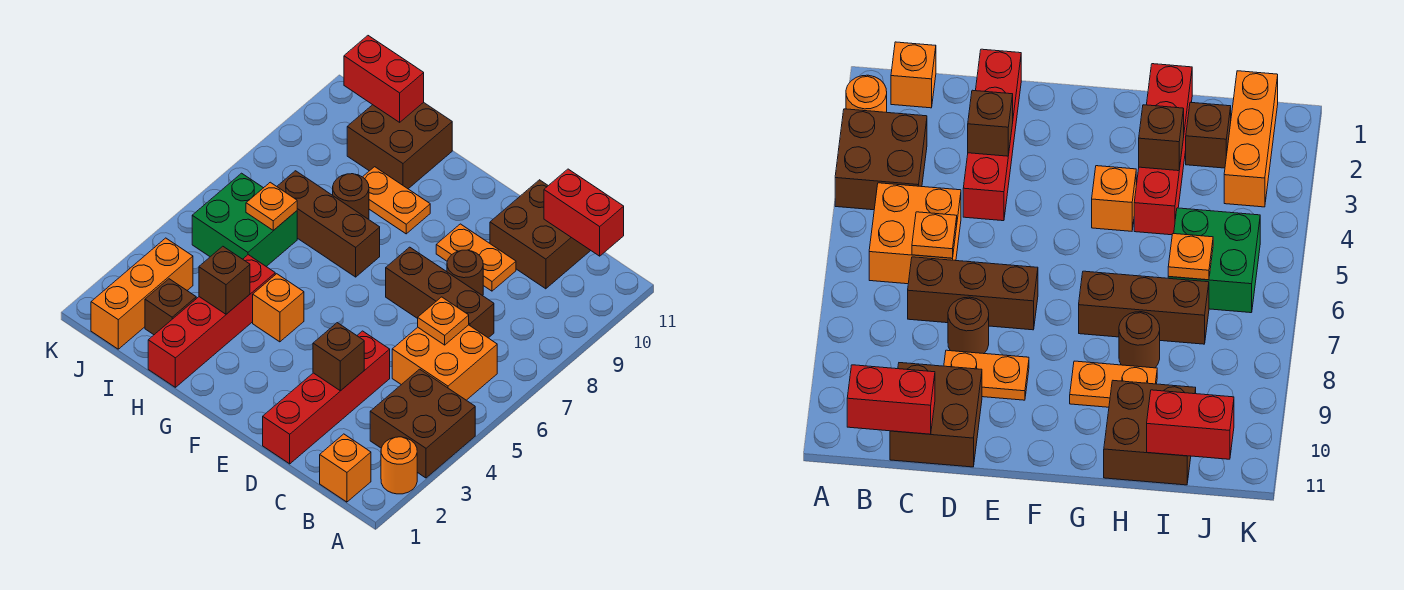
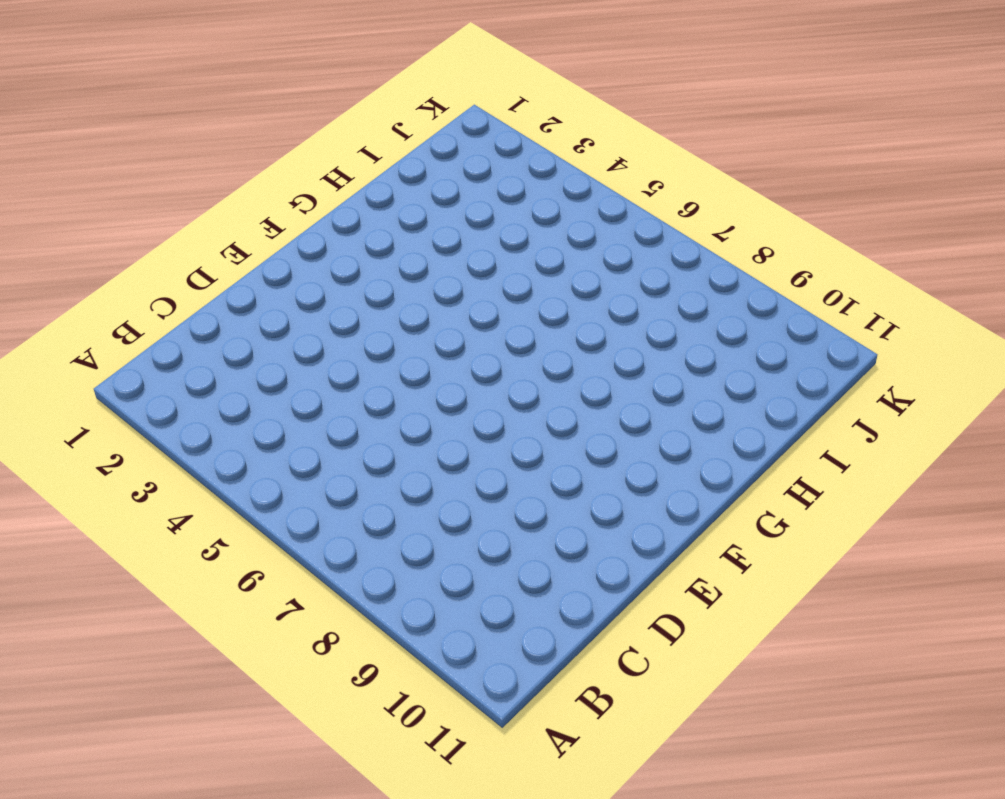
none -> orange 1x1 round brick [381,437,417,494]
none -> brown 2x2 brick [370,369,475,478]
none -> orange 1x1 brick [320,434,371,502]

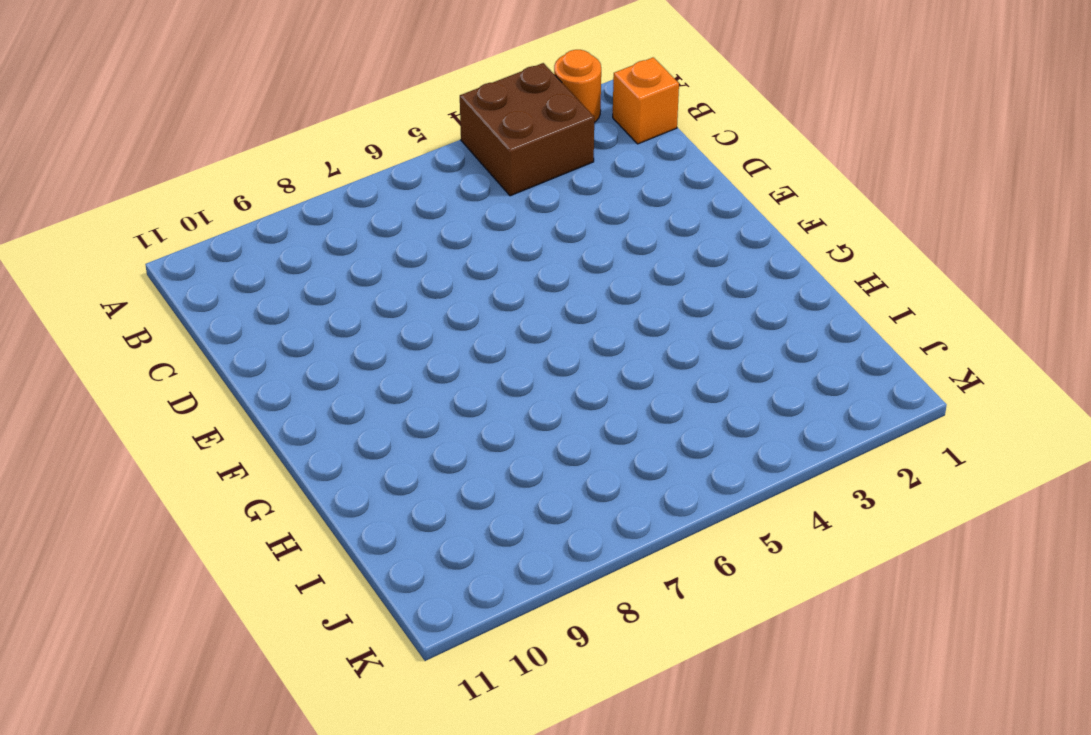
none -> orange 2x2 brick [392,325,497,400]
none -> brown 1x3 brick [386,247,494,338]
none -> brown 2x2 brick [490,180,591,289]

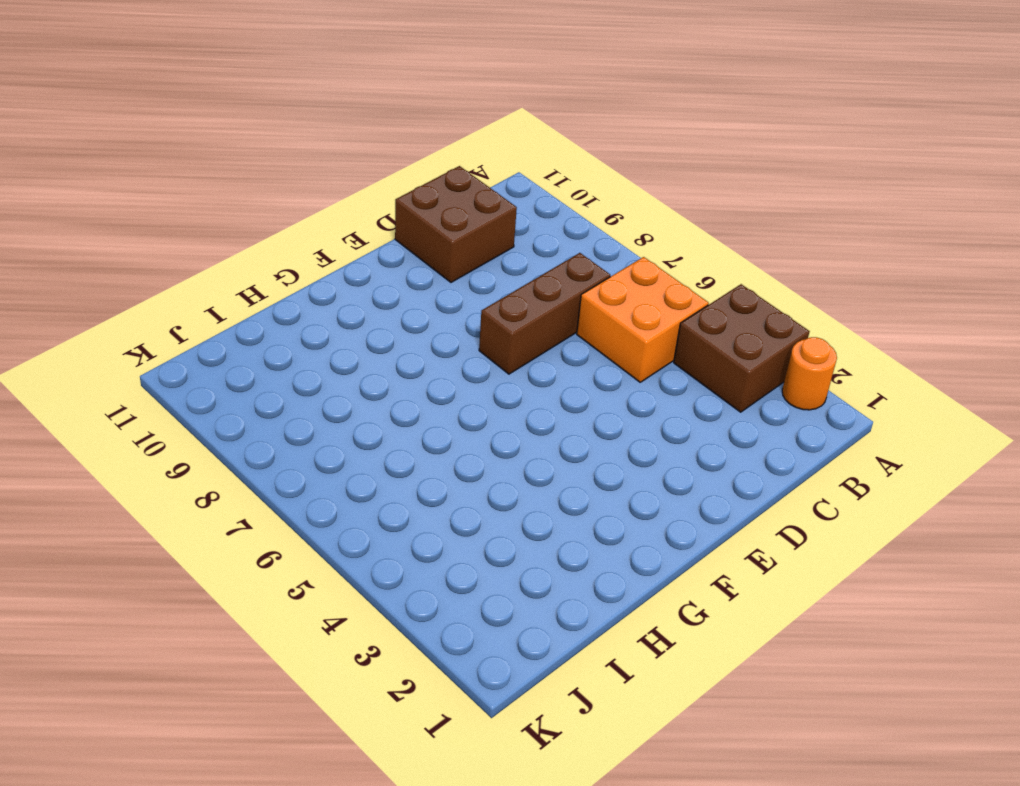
none -> orange 1x1 brick [320,434,371,502]
none -> red 1x4 brick [263,331,390,464]
none -> brown 1x1 round brick [447,250,483,296]

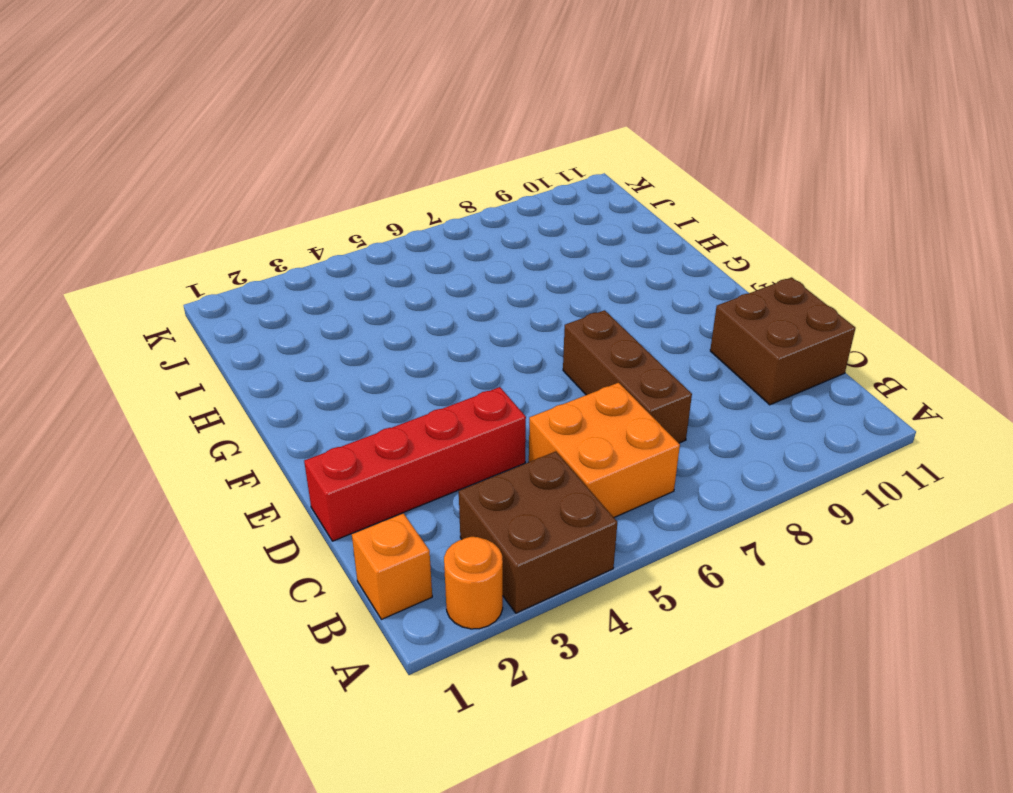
none -> brown 1x1 round brick [447,250,483,296]
none -> orange 1x2 plate [436,224,516,291]
none -> orange 1x1 brick [253,274,304,342]

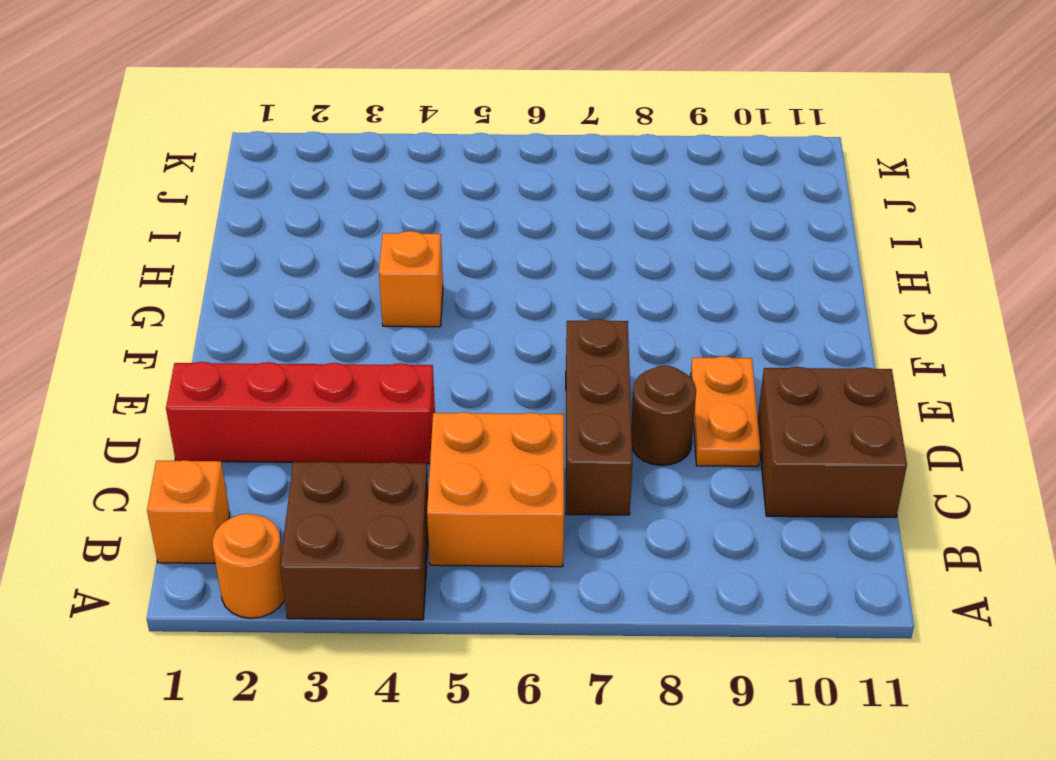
none -> brown 1x3 brick [277,171,380,277]
none -> orange 1x2 plate [363,167,430,234]
none -> red 1x4 brick [148,255,275,387]

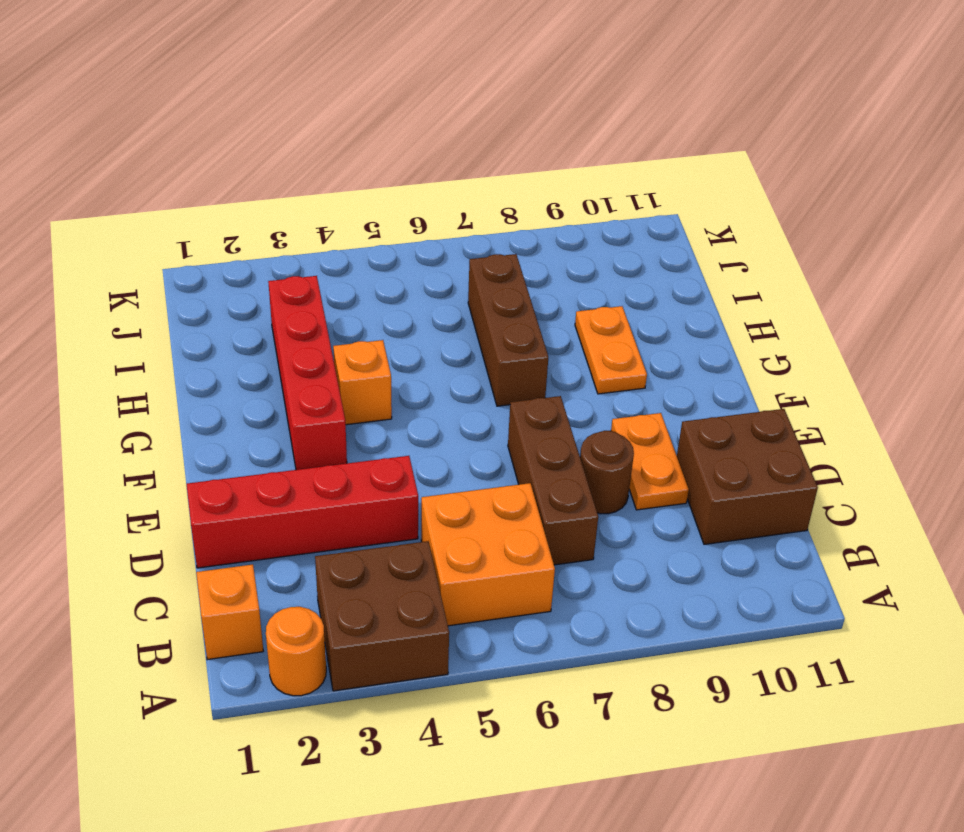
red 1x4 brick [268,276,347,470] -> red 1x4 brick turned to [148,255,275,387]
none -> brown 1x1 round brick [333,174,369,219]
none -> brown 2x2 brick [347,102,452,189]
none -> brown 1x1 brick [145,279,196,335]

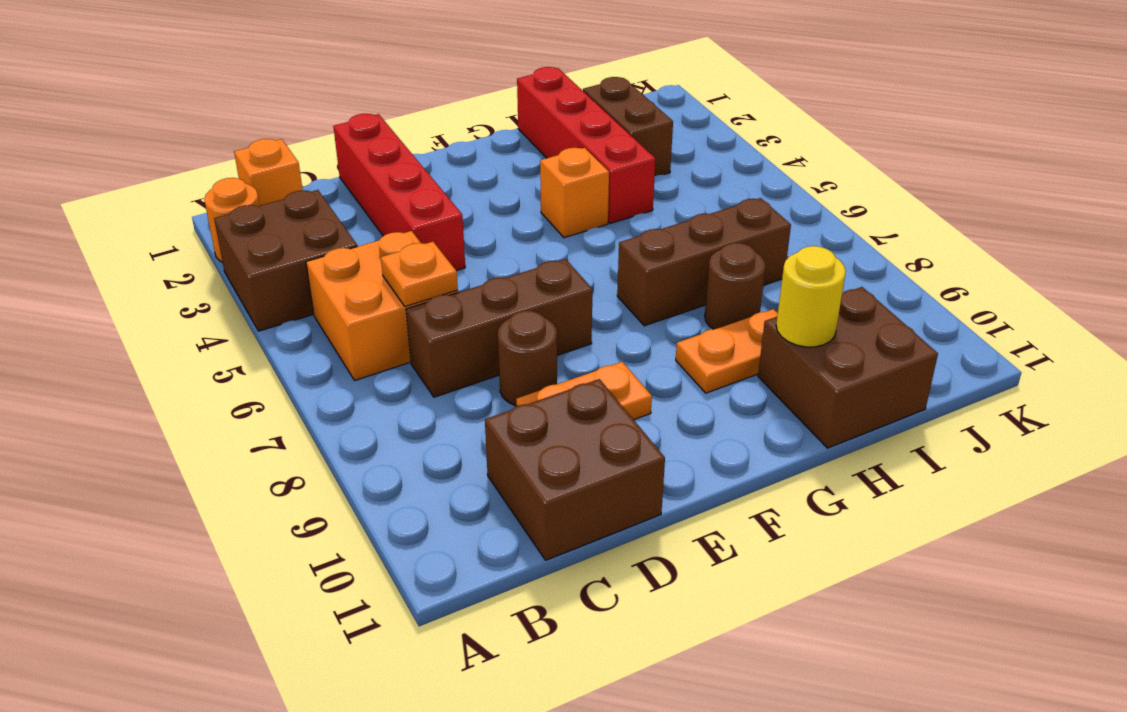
yellow 1x1 round brick [776,246,846,347] -> none
brown 1x2 brick [583,77,673,176] -> brown 1x1 brick [145,279,196,335]
none -> green 2x2 brick [192,173,297,267]
none -> orange 1x3 brick [91,238,193,349]
none -> red 1x2 brick [544,169,624,256]

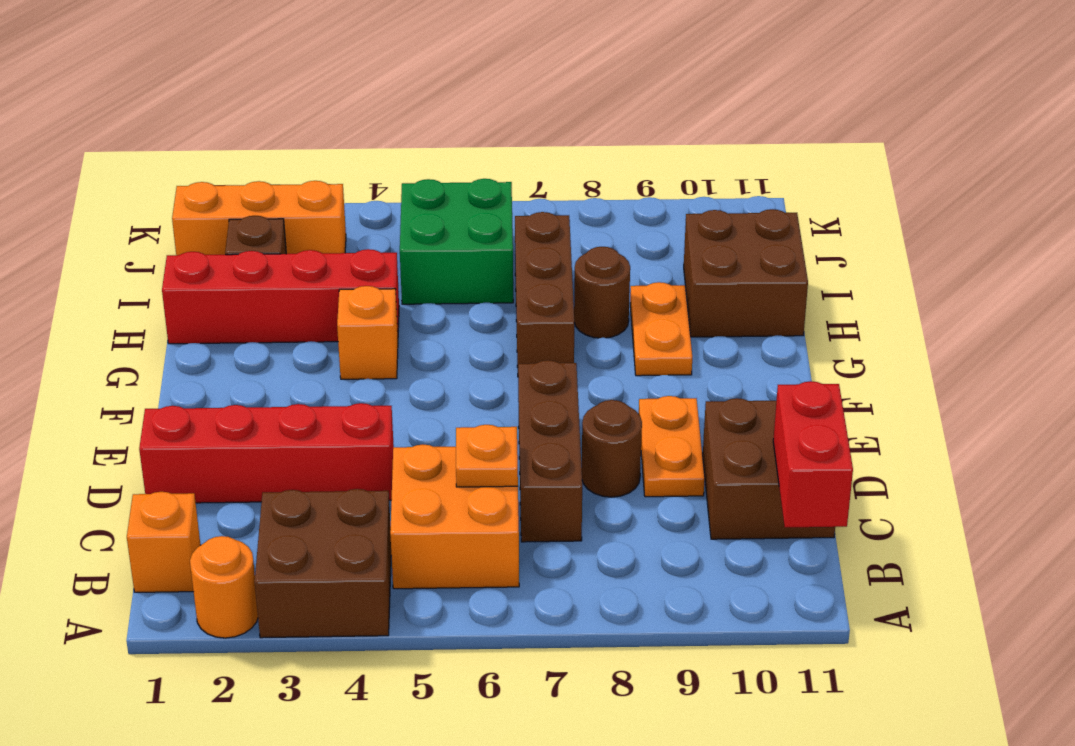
none -> brown 1x1 brick [313,323,364,391]
none -> brown 1x1 brick [199,246,250,314]
none -> orange 1x1 plate [246,182,297,230]

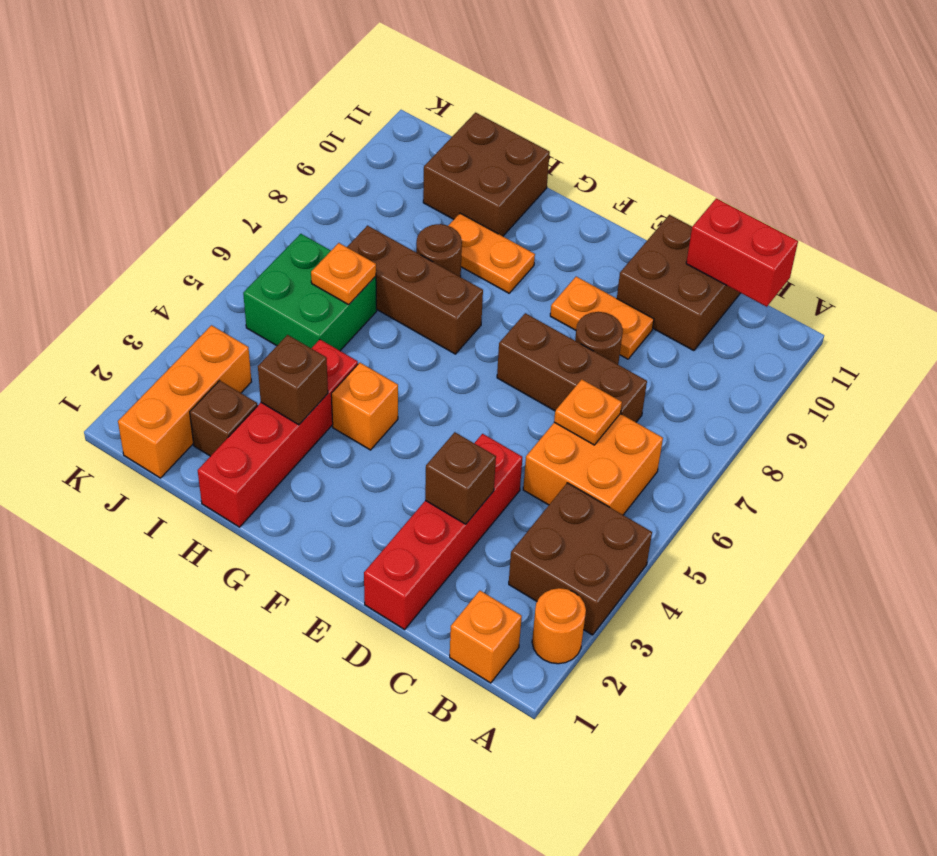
none -> red 1x2 brick [344,36,424,122]

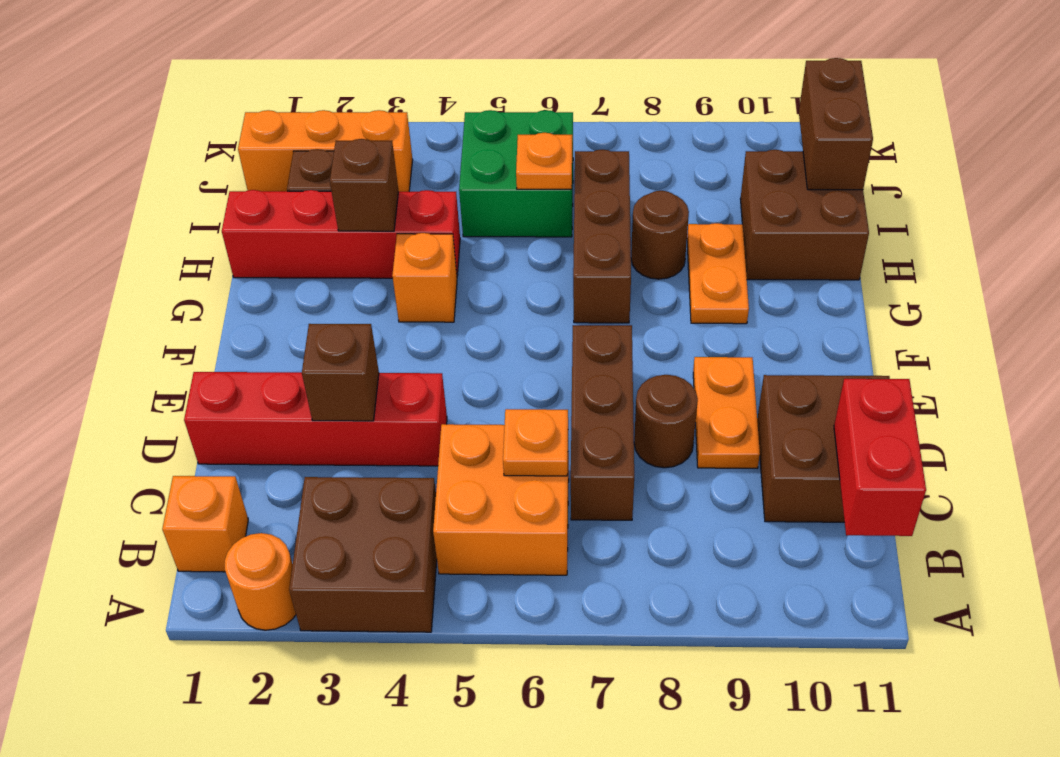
brown 1x2 brick [799,58,873,190] -> red 1x2 brick [344,36,424,122]

